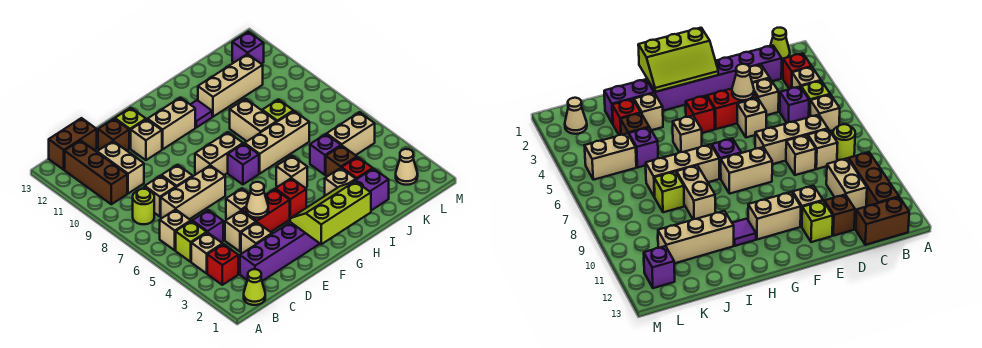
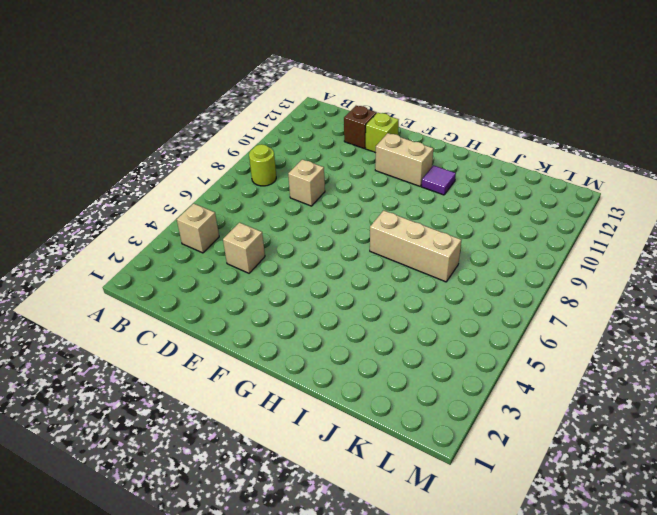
none -> lime 1x1 cone [244,269,265,305]
none -> red 1x1 brick [207,244,238,285]
none -> lime 1x1 brick [176,221,207,262]
none -> tan 1x1 brick [160,209,191,250]

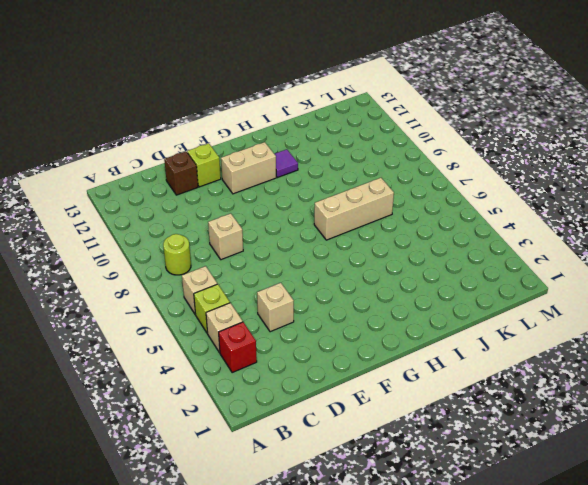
none -> lime 1x1 cone [244,269,265,305]
none -> brown 1x3 brick [65,141,127,204]
none -> brown 1x2 brick [49,118,97,170]
none -> purple 1x6 brick [240,222,320,281]

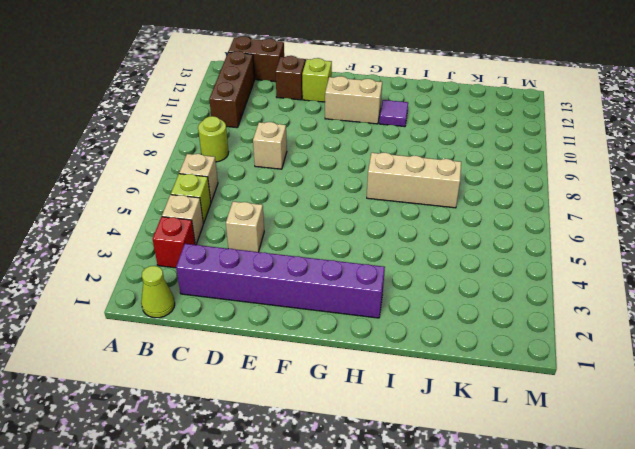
none -> purple 1x1 brick [192,210,223,242]
none -> tan 1x3 brick [161,165,225,219]
none -> tan 1x1 brick [145,176,176,216]
none -> tan 1x2 brick [97,141,144,194]

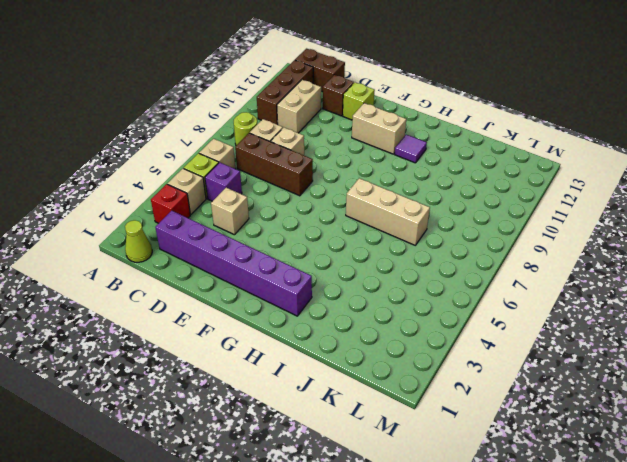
brown 1x3 brick [235,133,313,196] -> tan 1x3 brick [161,165,225,219]
none -> tan 1x1 brick [241,222,272,253]
none -> red 1x2 brick [242,189,290,232]
none -> tan 1x1 brick [226,189,250,219]
none -> tan 1x1 brick [131,119,162,160]

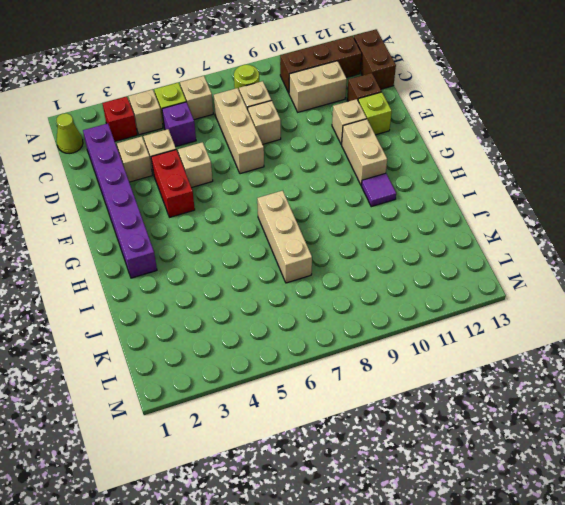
none -> tan 1x2 brick [195,132,243,175]
none -> red 1x1 brick [275,178,306,218]
none -> purple 1x1 brick [228,144,259,184]
none -> tan 1x1 brick [276,156,307,188]

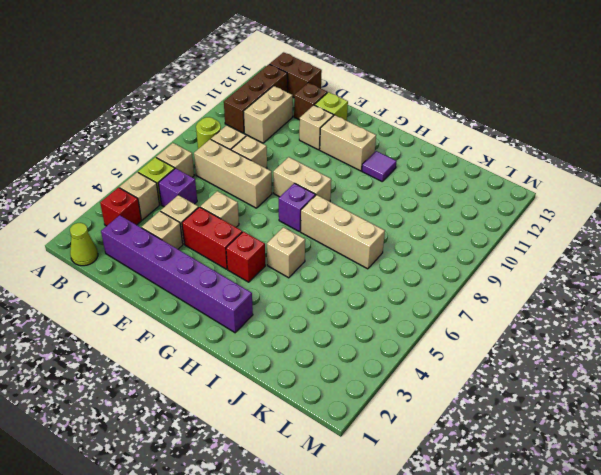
none -> purple 1x2 brick [353,169,389,210]
none -> tan 1x1 brick [325,168,356,196]
none -> tan 1x2 brick [230,99,277,141]
none -> tan 1x3 brick [198,54,263,117]

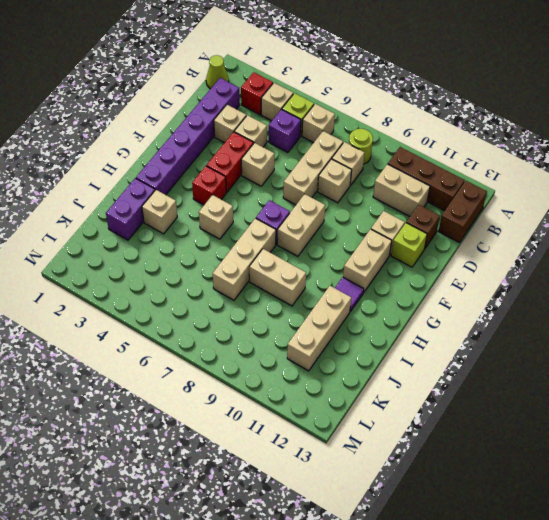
none -> red 1x1 brick [342,157,373,179]
none -> brown 1x1 brick [326,146,357,176]
none -> purple 1x1 brick [310,134,341,175]
none -> lime 1x1 brick [262,99,293,122]

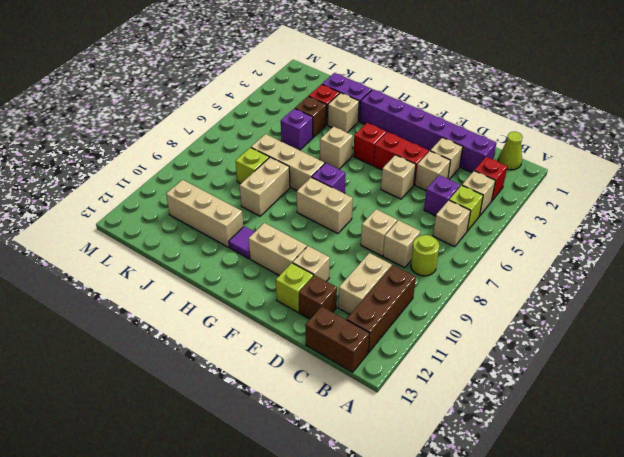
none -> tan 1x3 brick [161,165,225,219]
none -> tan 1x2 brick [327,112,375,155]
none -> tan 1x1 cone [396,149,418,185]
none -> purple 1x1 brick [232,32,264,64]

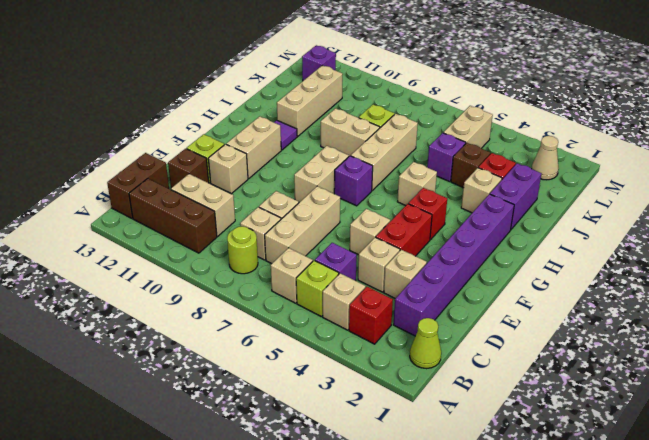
none -> tan 1x1 cone [246,182,268,218]
none -> lime 2x3 slope [290,181,371,244]

